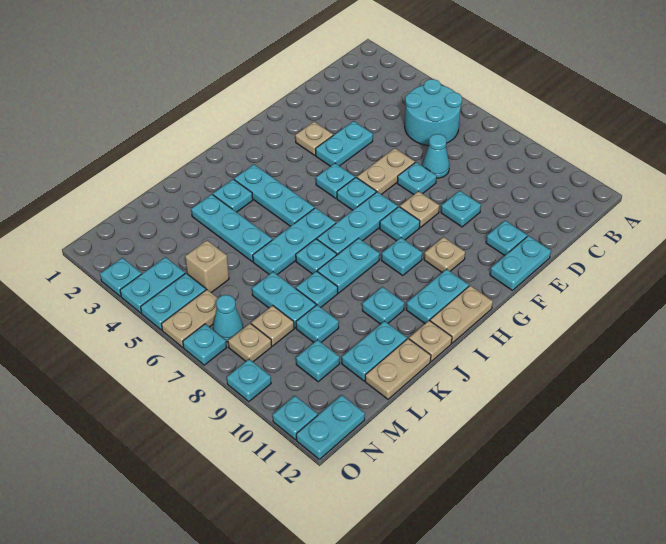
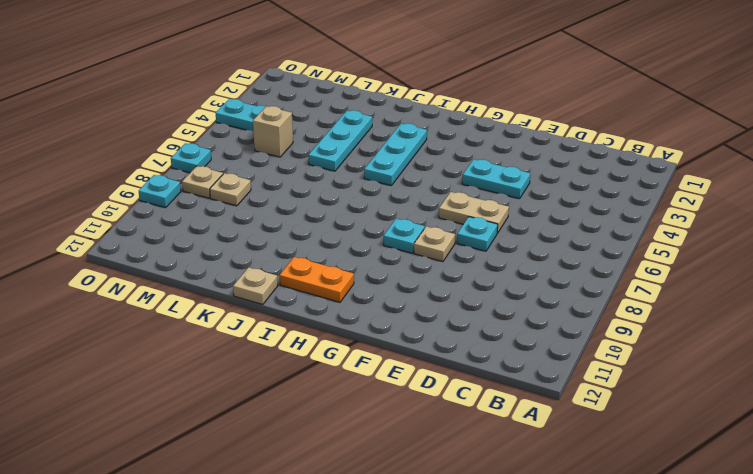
orange 1x2 plate [280,257,354,302] -> cyan 1x2 plate [406,269,469,323]
none -> cyan 2x2 round brick [405,79,462,146]
none -> cyan 1x1 cone [422,134,449,178]
none -> cyan 1x1 plate [441,191,481,227]
none -> cyan 1x1 plate [486,221,527,256]

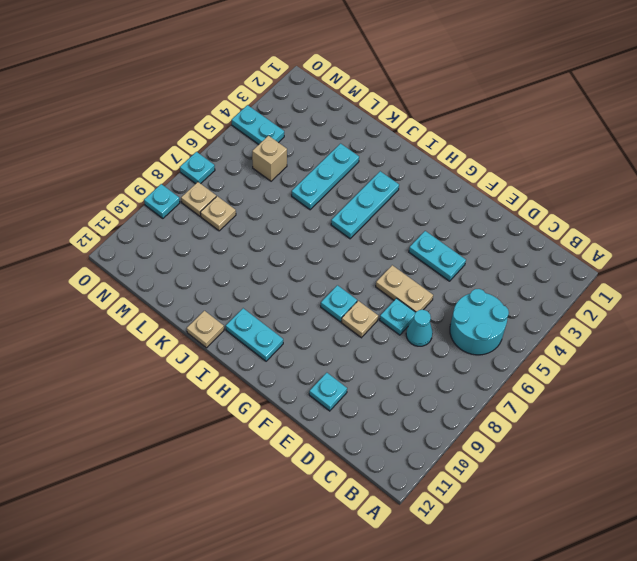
none -> cyan 1x1 plate [441,191,481,227]
none -> cyan 1x2 plate [490,236,551,291]
none -> tan 1x1 plate [295,122,333,155]
none -> cyan 1x1 plate [316,163,355,198]

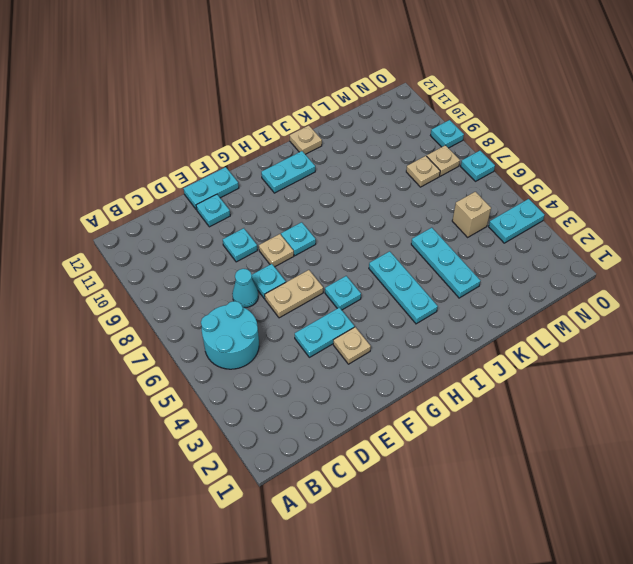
none -> cyan 1x1 plate [337,178,376,210]
none -> cyan 1x3 plate [317,192,398,255]
none -> tan 1x1 plate [424,237,465,273]
none -> cyan 1x1 plate [381,238,422,275]

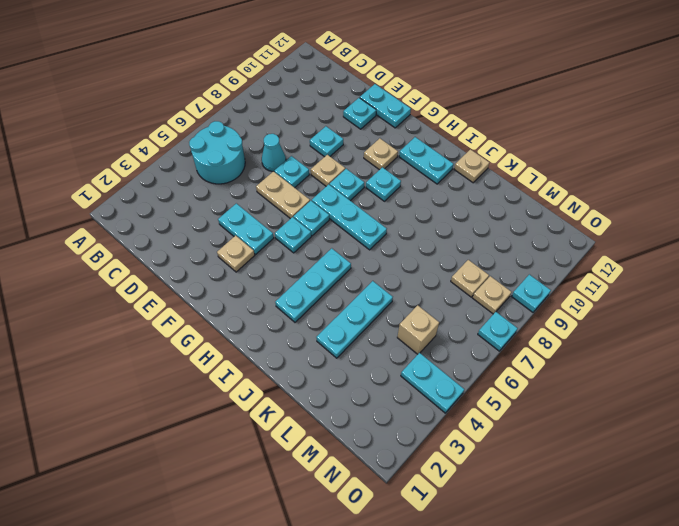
none -> tan 1x2 plate [430,286,493,343]
none -> cyan 1x3 plate [253,208,336,275]
none -> cyan 1x2 plate [318,238,380,293]
none -> cyan 1x1 plate [213,179,253,212]

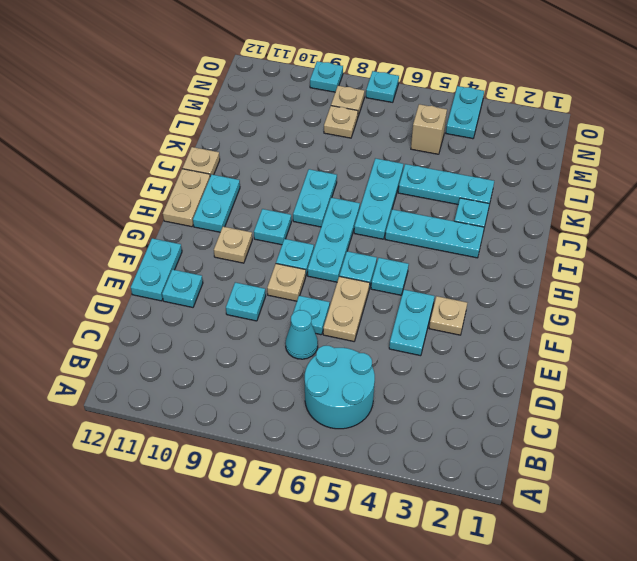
none -> cyan 1x1 plate [296,239,337,274]
none -> cyan 1x1 plate [362,287,404,324]
none -> cyan 1x1 plate [296,271,338,307]
none -> cyan 1x2 plate [342,321,407,381]

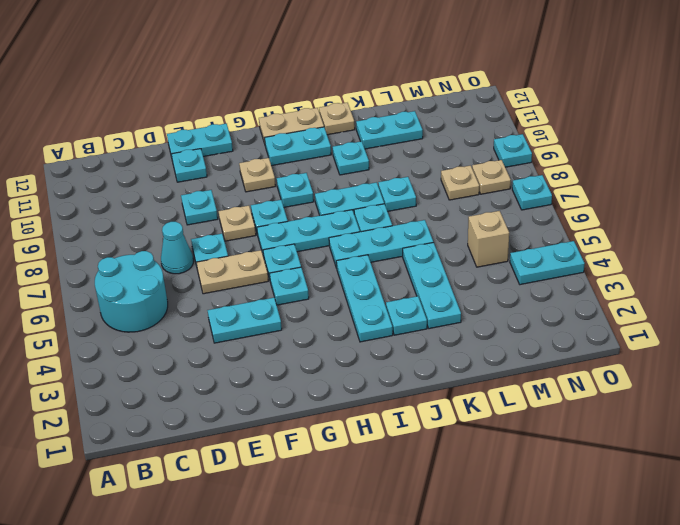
none -> tan 1x1 plate [295,122,333,155]
none -> tan 1x2 plate [365,339,431,399]
none -> cyan 1x2 plate [252,272,316,328]
none -> cyan 1x1 plate [296,305,339,342]

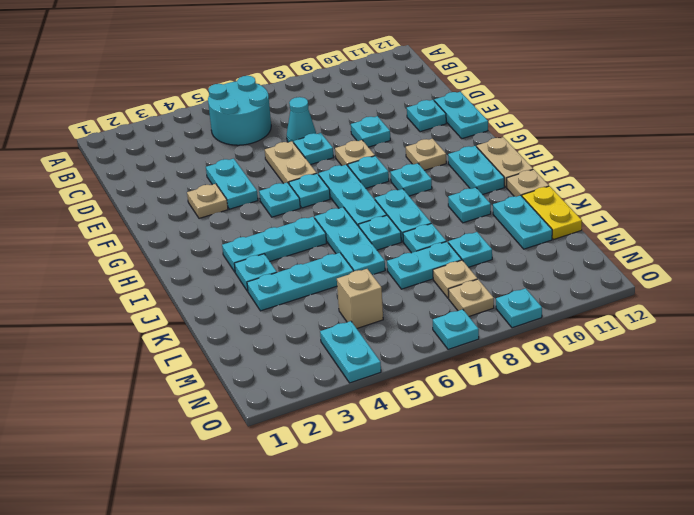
yellow 1x2 plate [522,186,582,239] -> tan 1x2 plate [365,339,431,399]
none -> cyan 1x1 plate [296,340,340,382]
none -> cyan 1x2 plate [141,273,206,330]
none -> tan 1x2 plate [161,290,218,347]
none -> cyan 1x1 cone [213,295,243,342]

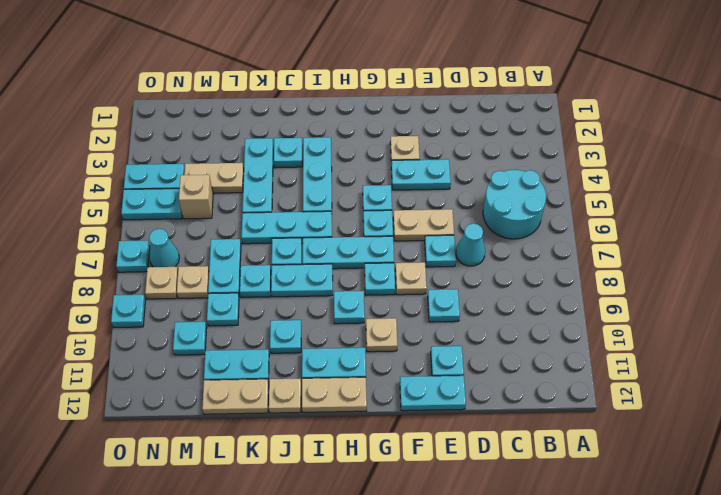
tan 1x2 plate [184,163,244,193] -> tan 1x2 plate moved to [161,290,218,347]
none -> cyan 1x2 plate [296,395,365,459]
none -> cyan 1x1 plate [100,258,142,296]
none -> cyan 1x1 plate [273,396,318,440]

